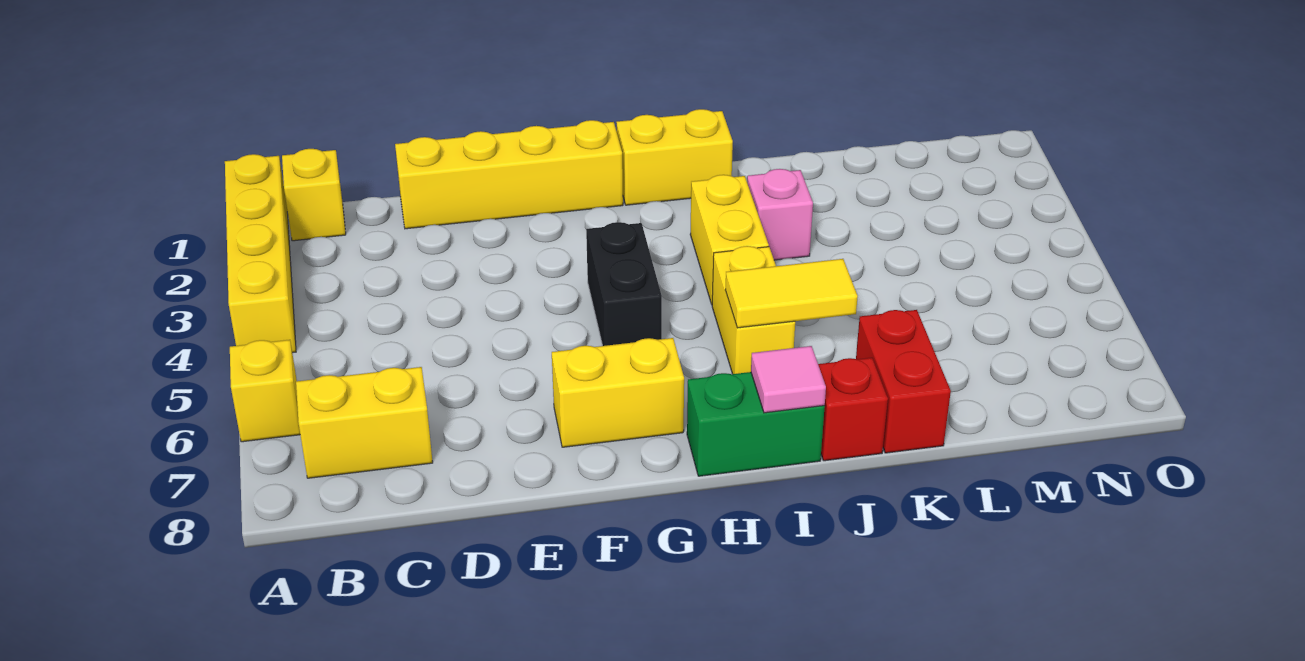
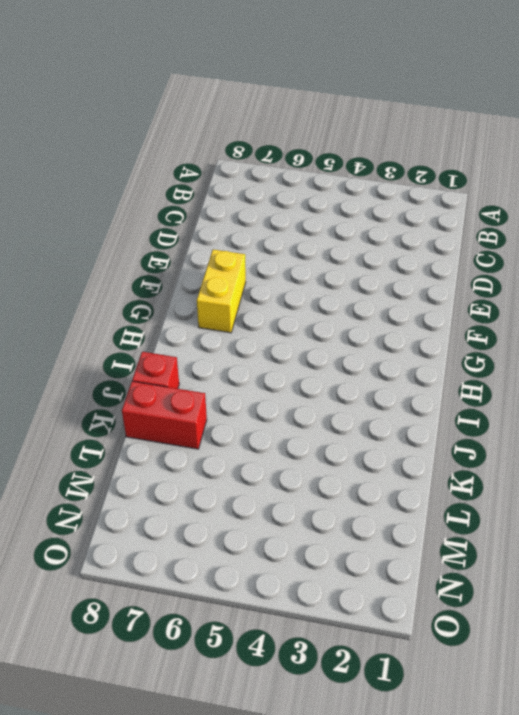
none -> yellow 1x4 brick [225,154,296,353]
none -> yellow 1x1 brick [230,340,300,442]
none -> yellow 1x1 brick [282,149,346,241]

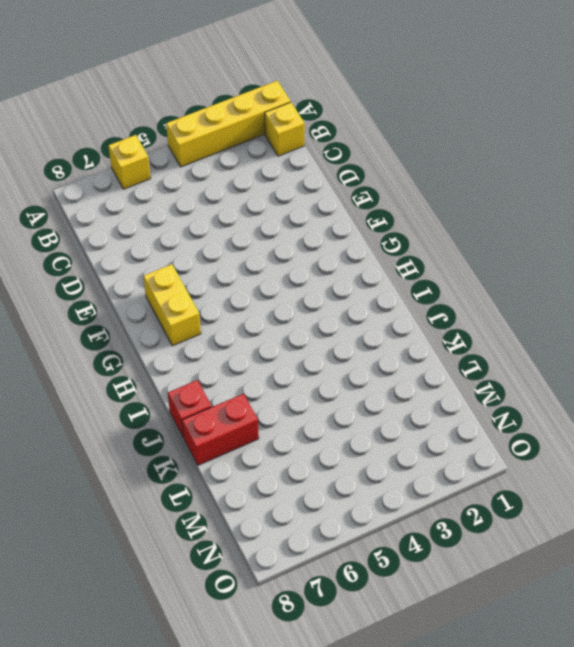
none -> yellow 1x2 brick [296,367,433,478]
none -> yellow 1x4 brick [395,120,623,229]
none -> black 1x2 brick [586,222,662,346]

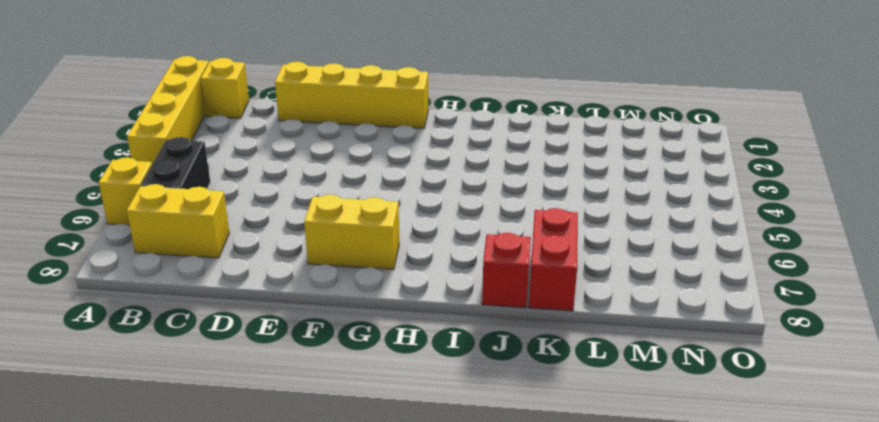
black 1x2 brick [141,137,210,189] -> black 1x2 brick moved to [586,222,662,346]
none -> yellow 1x2 brick [616,109,733,205]
none -> green 1x2 brick [687,372,825,476]
none -> yellow 1x2 brick [690,175,769,304]

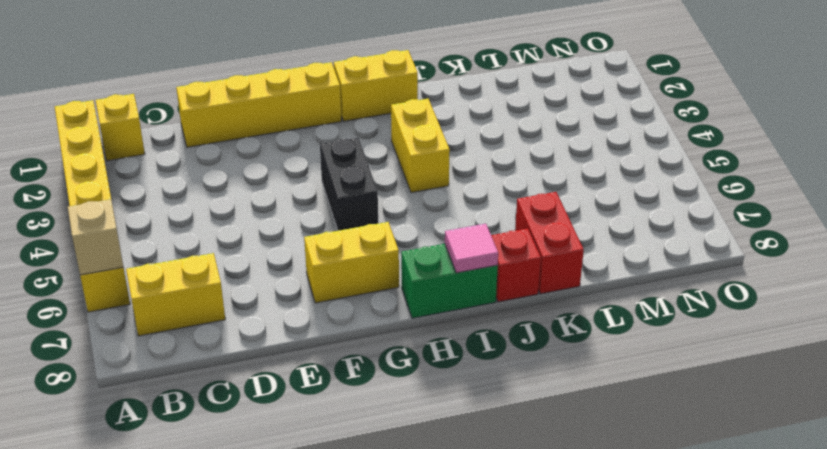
tan 1x1 brick [68,199,123,275] -> none
none -> yellow 1x2 brick [712,246,795,374]
none -> pink 1x1 brick [747,169,813,260]
none -> yellow 1x2 tile [725,259,858,328]

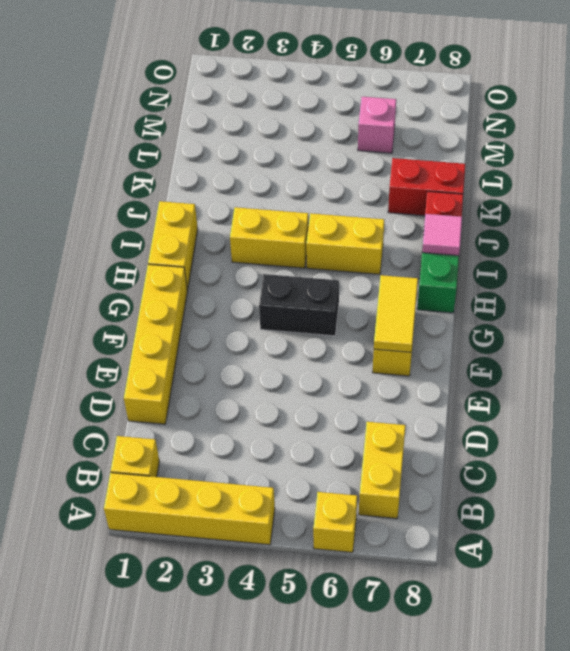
yellow 1x2 tile [374,275,418,352] -> yellow 1x2 tile moved to [725,259,858,328]
pink 1x1 brick [358,97,396,153] -> pink 1x1 brick moved to [747,169,813,260]

